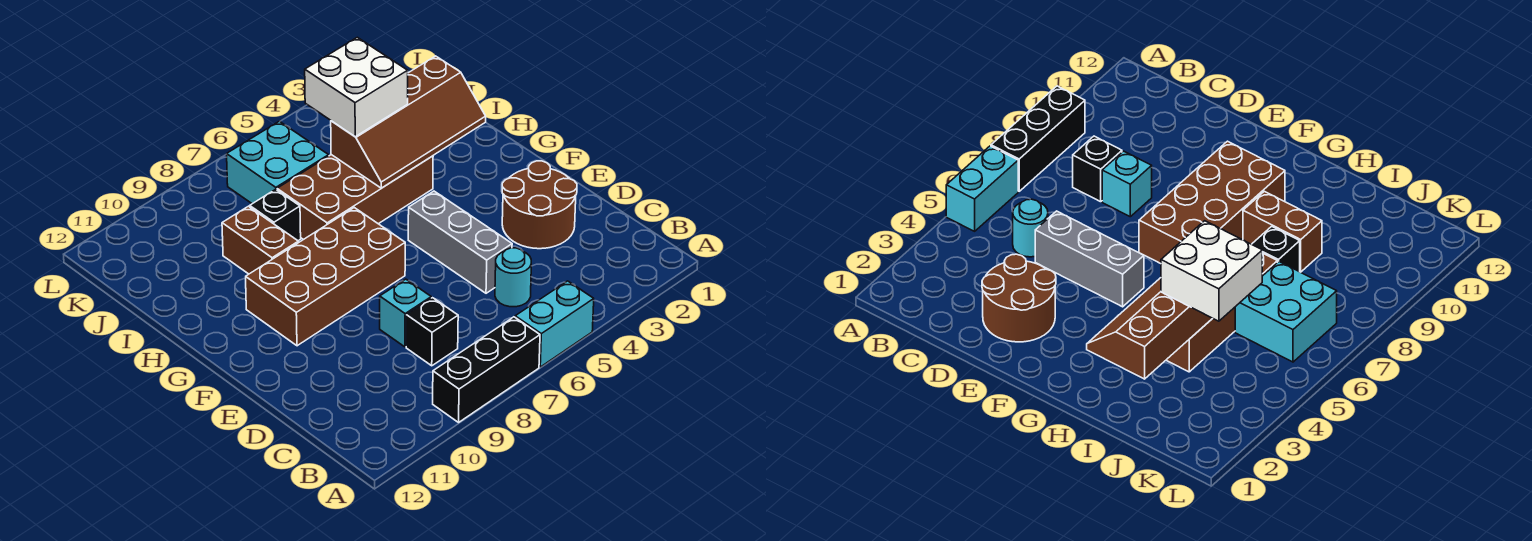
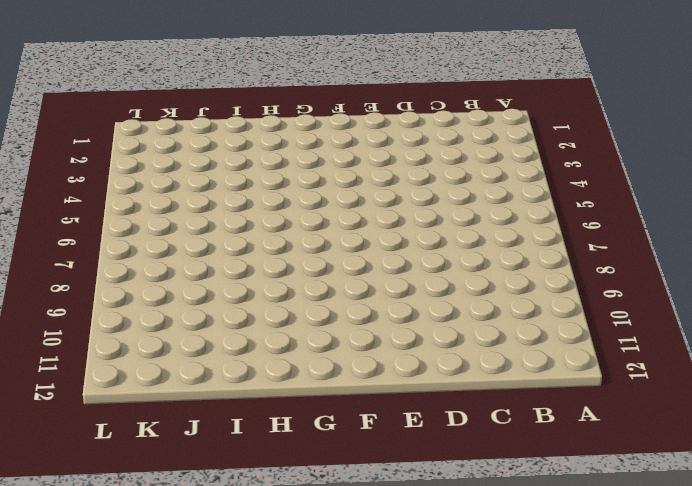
none -> cyan 1x2 brick [515,281,594,367]
none -> black 1x3 brick [433,317,540,422]
none -> cyan 1x1 round brick [495,248,531,307]

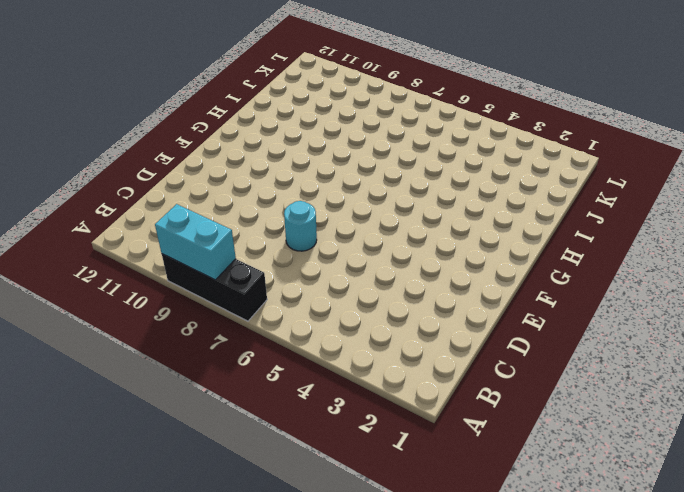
cyan 1x2 brick [155,204,236,280] -> cyan 1x2 brick moved to [515,281,594,367]
cyan 1x1 round brick [284,201,317,251] -> cyan 1x1 round brick moved to [495,248,531,307]
none -> black 1x1 brick [406,298,458,366]
none -> brown 2x2 round brick [502,161,577,249]
none -> grey 1x3 brick [408,191,512,293]

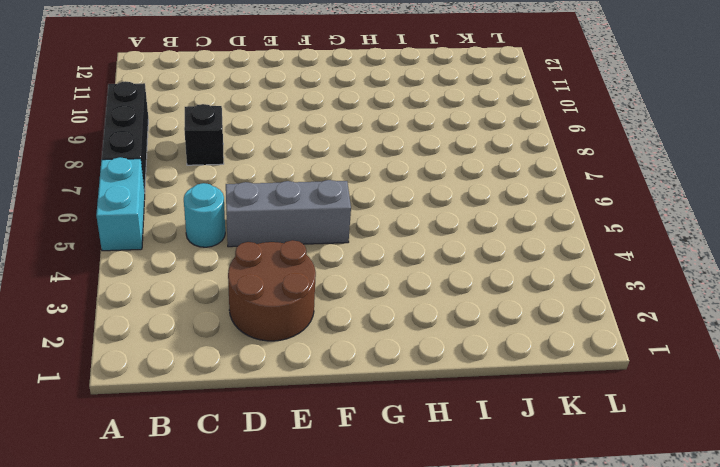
none -> cyan 1x1 brick [380,279,431,347]
none -> brown 2x4 brick [246,208,405,346]
none -> brown 2x4 brick [277,155,433,240]

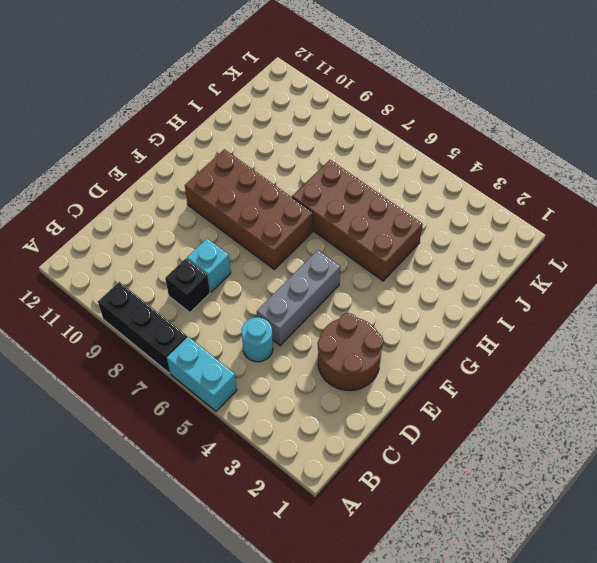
none -> brown 1x2 brick [222,206,298,274]
none -> black 1x1 brick [250,189,301,241]
none -> cyan 2x2 brick [227,121,329,204]

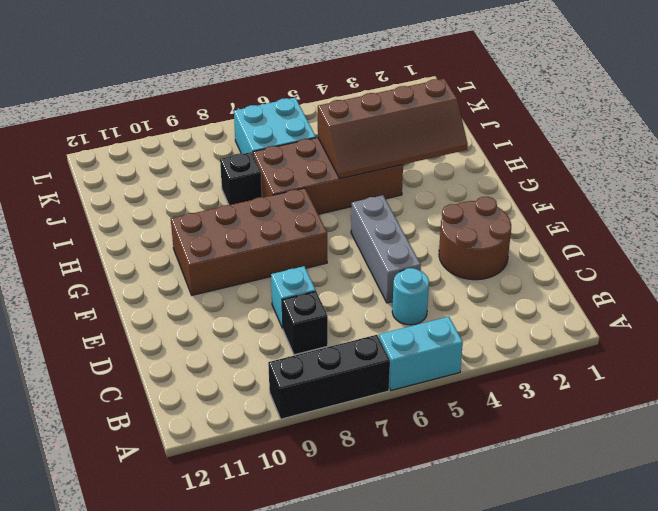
none -> brown 1x2 brick [222,206,298,274]
none -> white 2x2 brick [305,37,408,137]

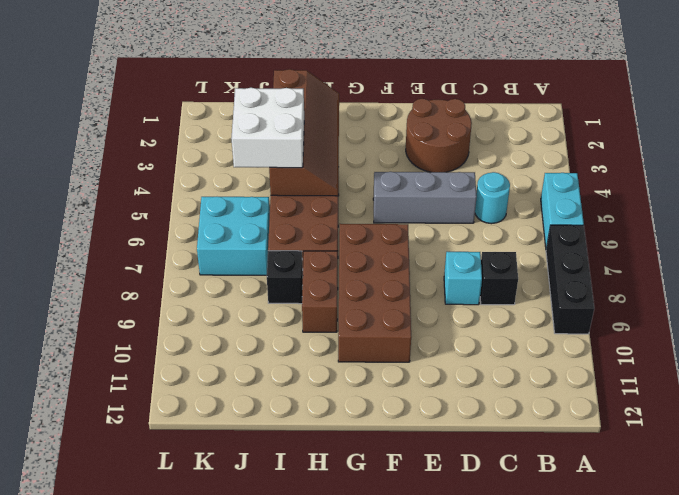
brown 1x2 brick [302,251,338,332] -> brown 1x2 brick turned to [222,206,298,274]

